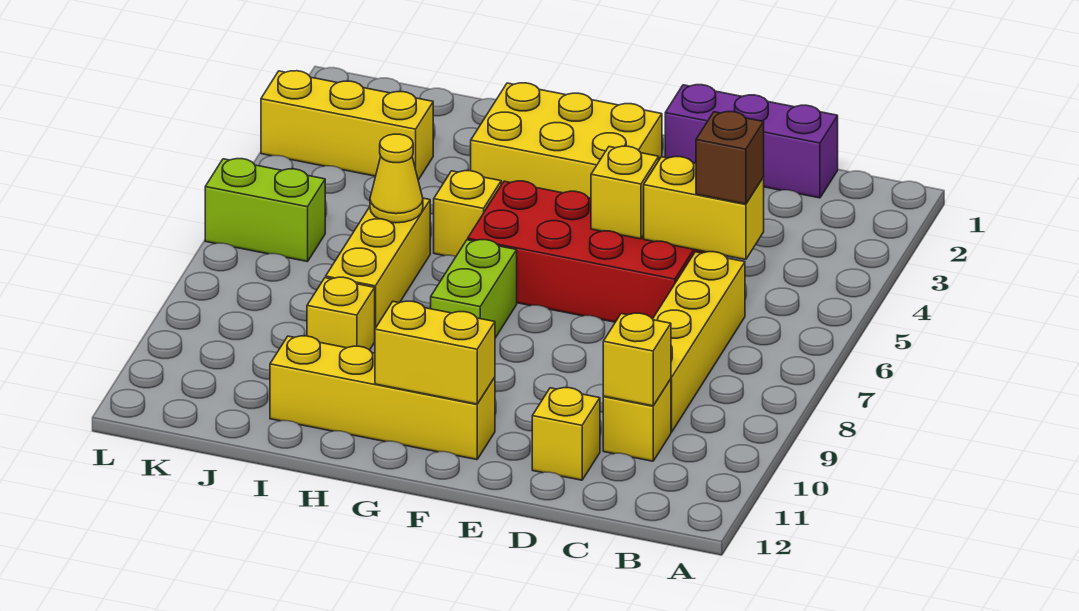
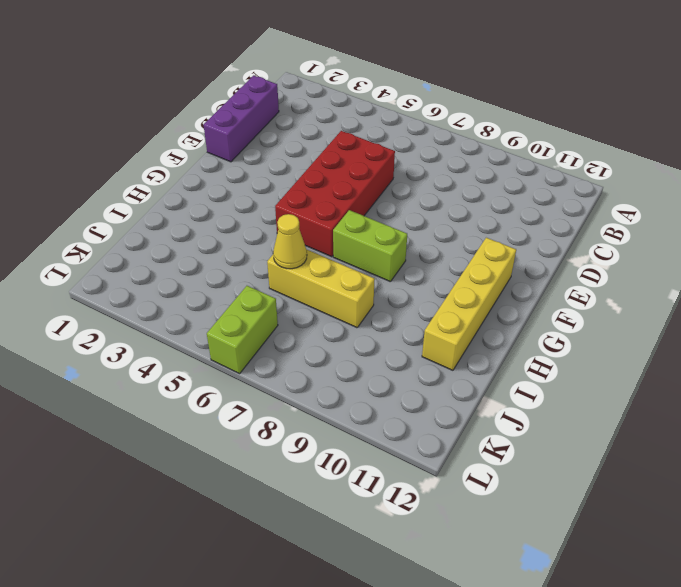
none -> yellow 1x4 brick [653,252,745,432]
none -> yellow 1x1 brick [603,379,671,461]
none -> yellow 1x1 brick [532,388,600,480]

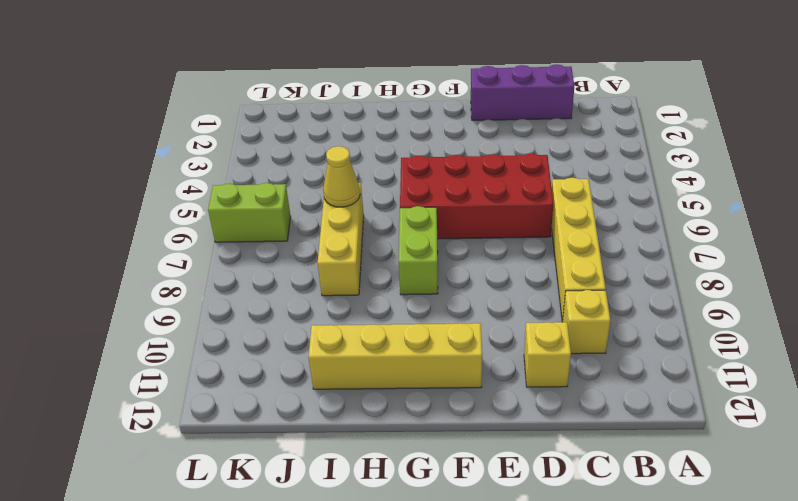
none -> yellow 2x3 brick [471,83,662,198]
none -> yellow 1x1 brick [434,171,501,256]
none -> yellow 1x1 brick [307,277,375,350]

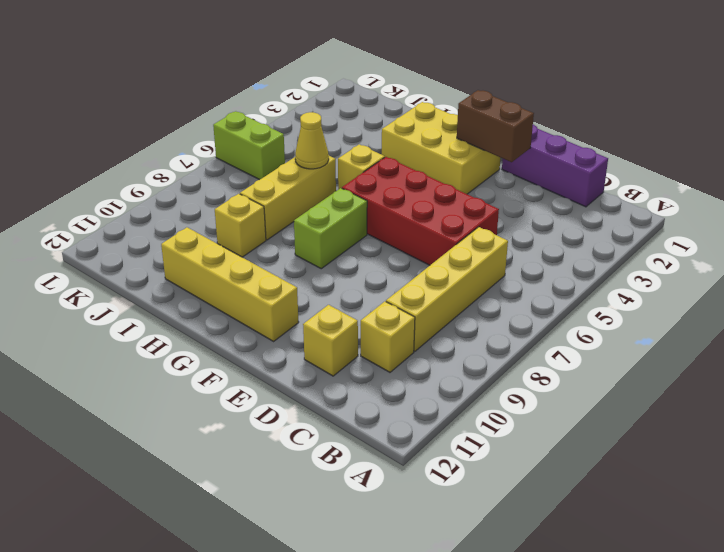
brown 1x2 brick [457,90,534,162] -> none
none -> yellow 1x3 brick [261,71,433,180]
none -> yellow 1x2 brick [644,157,764,260]
none -> yellow 1x1 brick [603,313,671,406]

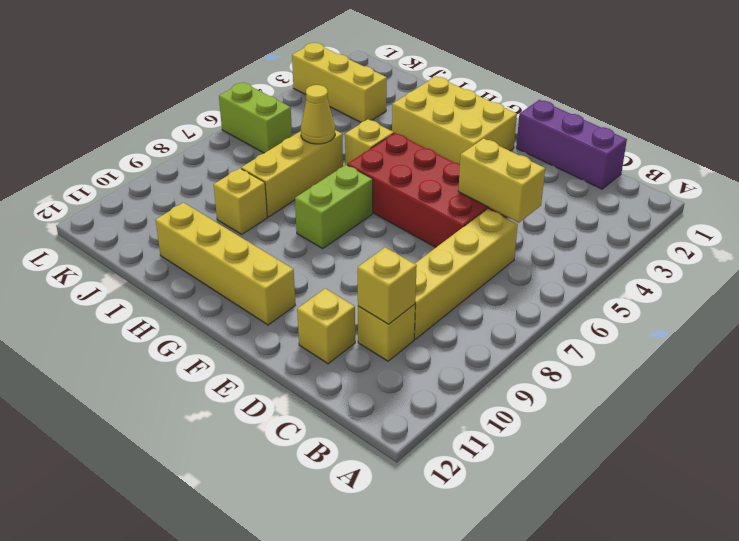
none -> yellow 1x1 brick [591,146,659,239]
none -> yellow 1x2 brick [375,301,495,404]
none -> brown 1x1 brick [696,112,764,204]

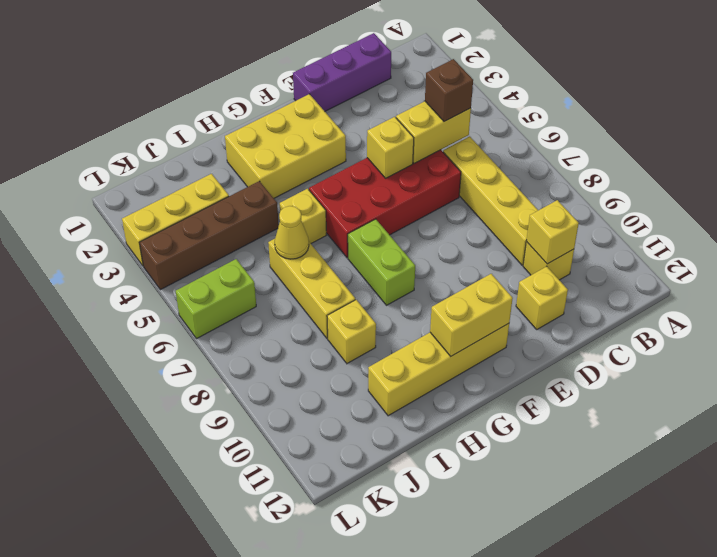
brown 1x4 brick [139,181,279,290] -> none

